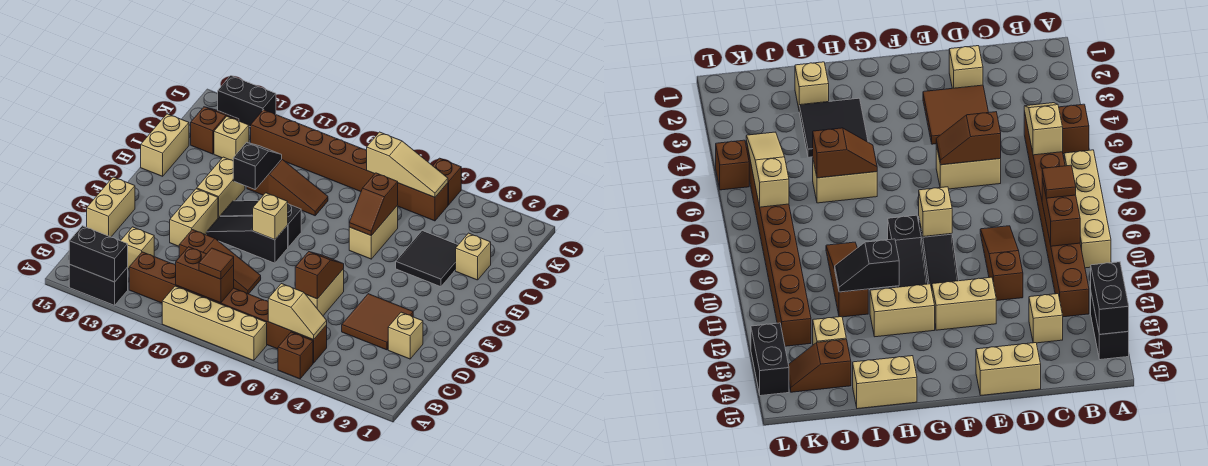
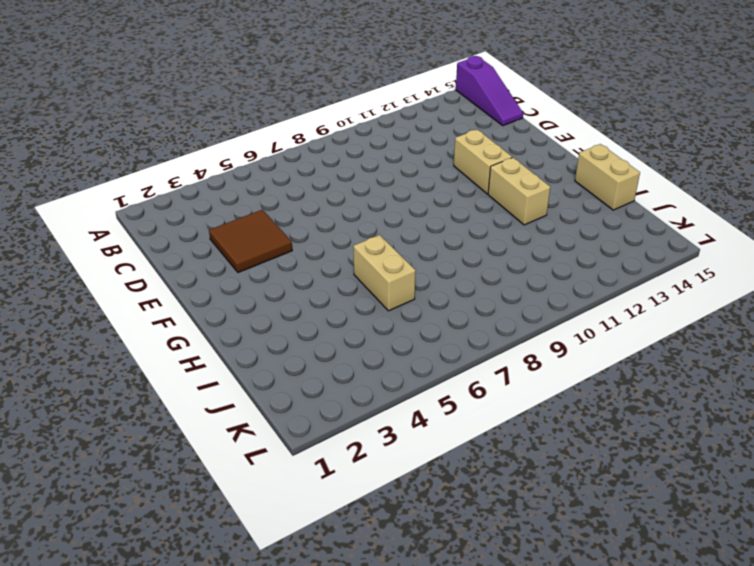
purple 1x3 slope [456,56,523,126] -> none
none -> brown 1x1 brick [278,332,313,379]
none -> tan 1x4 brick [162,286,267,361]
none -> black 1x2 brick [69,264,128,305]
none -> brown 1x8 brick [129,252,327,363]

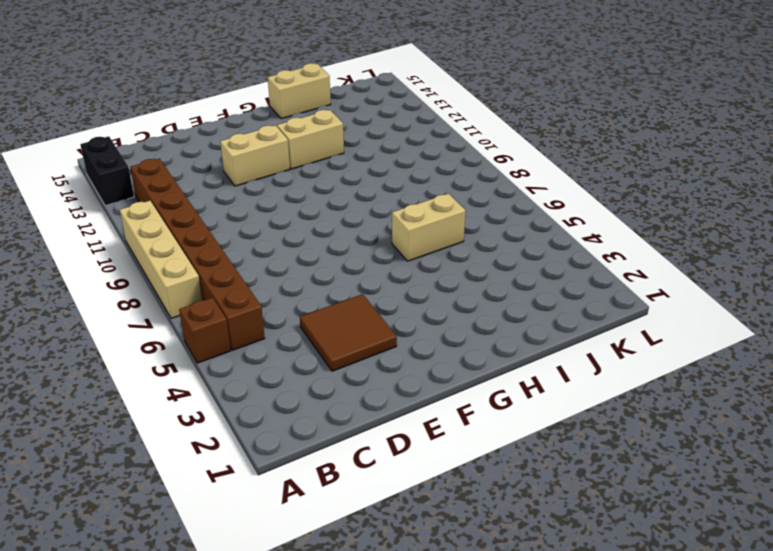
none -> tan 1x1 brick [121,227,154,269]
none -> tan 1x1 brick [388,312,423,359]
none -> tan 1x2 brick [306,269,344,315]
none -> brown 1x3 slope [179,230,261,294]

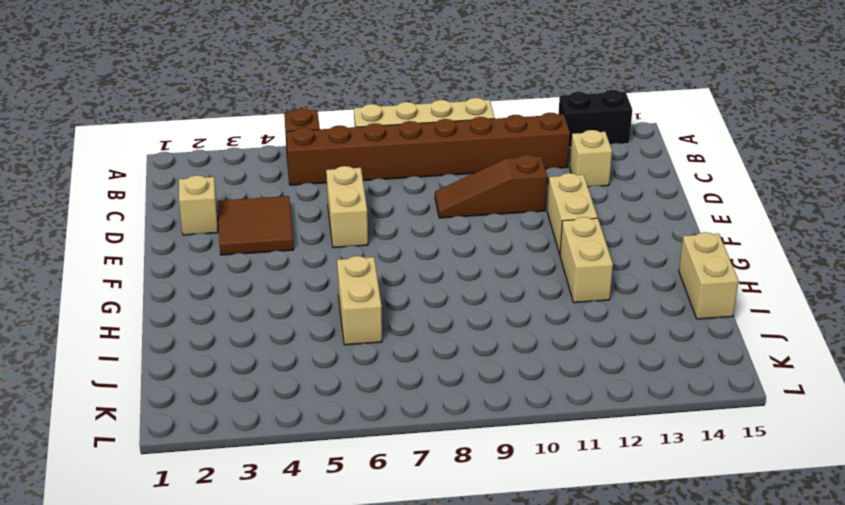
none -> tan 1x2 brick [87,177,135,237]
none -> black 1x3 slope [206,216,288,263]
none -> black 1x3 slope [220,201,301,247]
none -> black 2x2 tile [396,231,458,287]

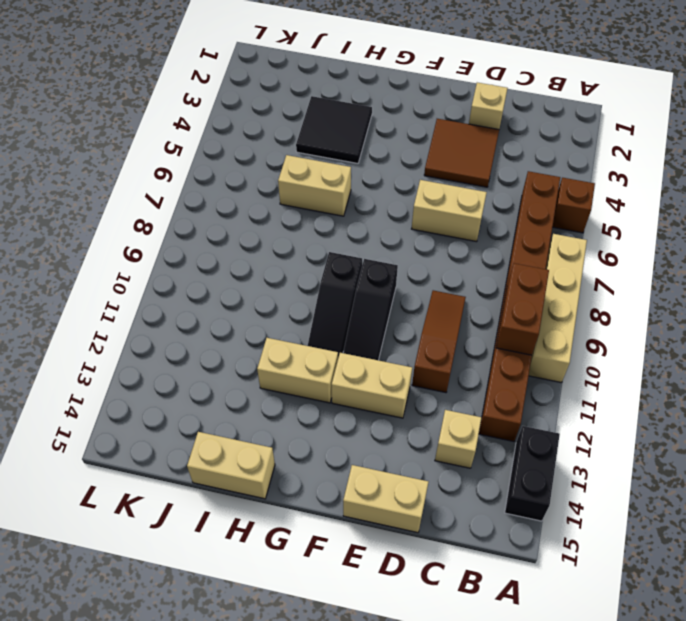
none -> tan 1x1 brick [456,233,491,280]
none -> brown 1x3 slope [247,159,328,216]
none -> tan 1x1 brick [214,117,249,161]
none -> brown 1x2 slope [191,107,239,154]

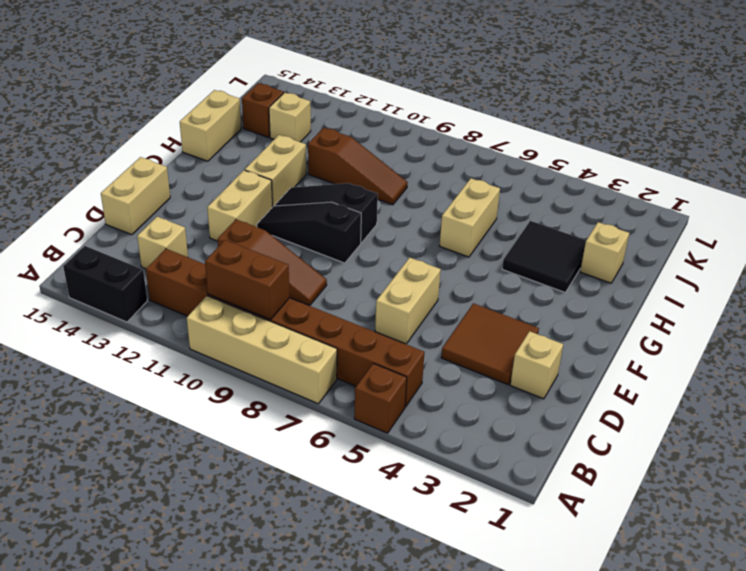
none -> brown 1x8 brick [251,110,448,221]
none -> brown 1x1 brick [433,158,461,205]
none -> black 1x2 brick [218,76,276,127]
none -> black 1x2 brick [69,226,128,282]

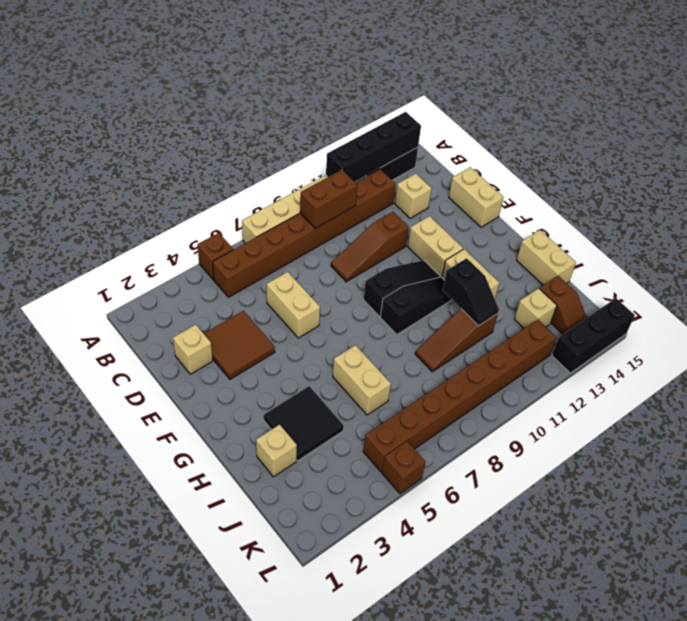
black 1x4 brick [326,112,421,182] -> black 1x2 brick [69,226,128,282]
black 1x3 brick [552,298,635,373] -> black 1x2 brick [218,76,276,127]
none -> tan 1x2 slope [268,284,327,340]
none -> brown 1x2 slope [295,252,344,299]
none -> tan 1x1 brick [253,193,288,240]
none -> brown 1x2 slope [349,173,398,236]

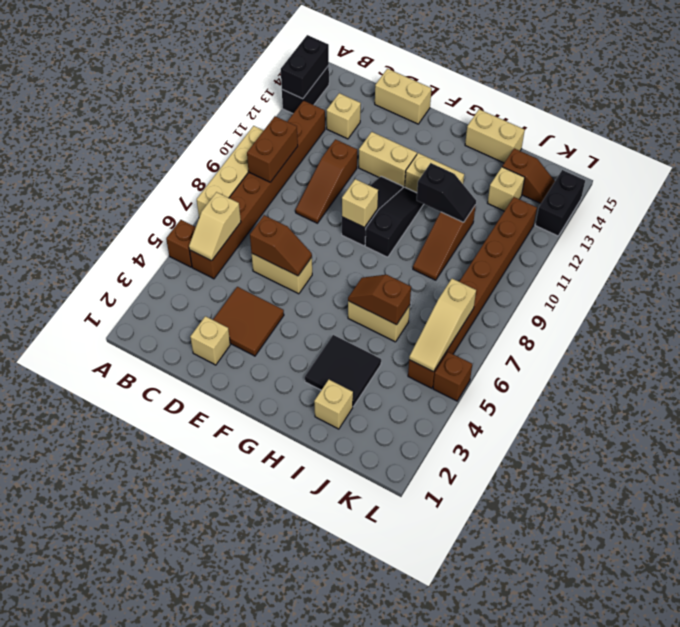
none -> brown 1x1 tile [199,248,234,279]

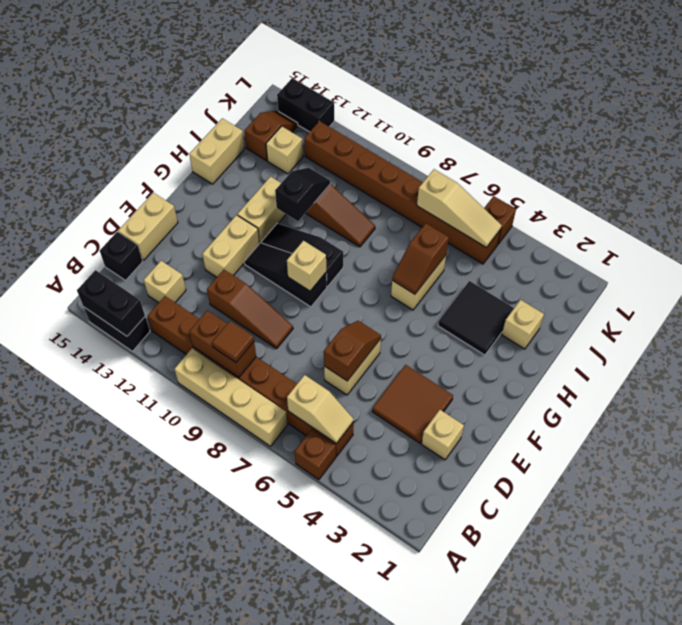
black 1x1 brick [100,232,143,280] -> none

